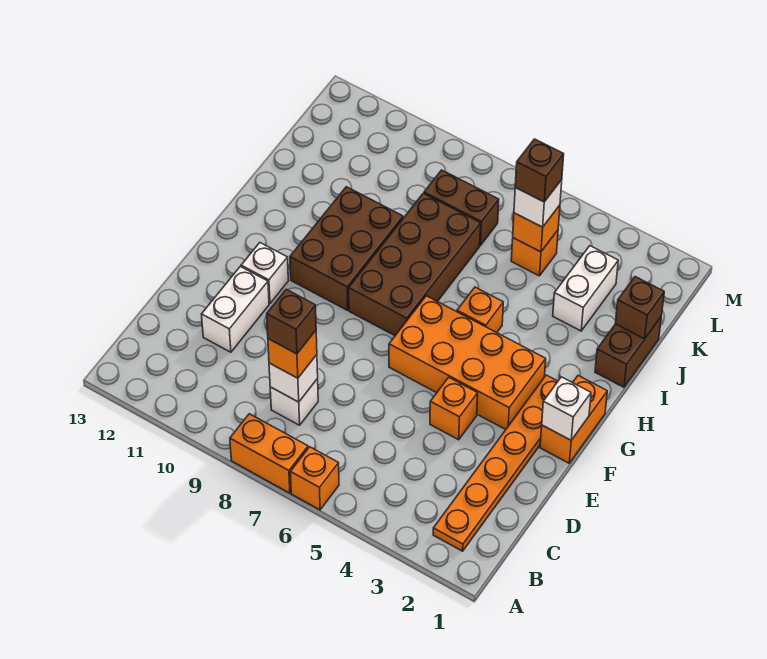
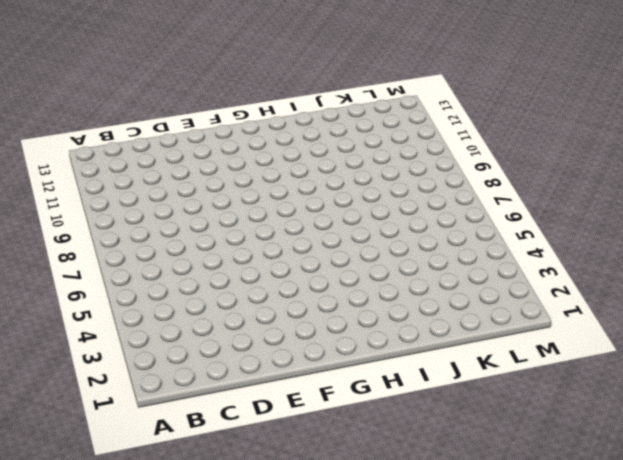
none -> orange 1x1 brick [290,447,339,510]
none -> orange 1x2 brick [230,414,308,493]
none -> orange 1x6 plate [433,375,558,551]

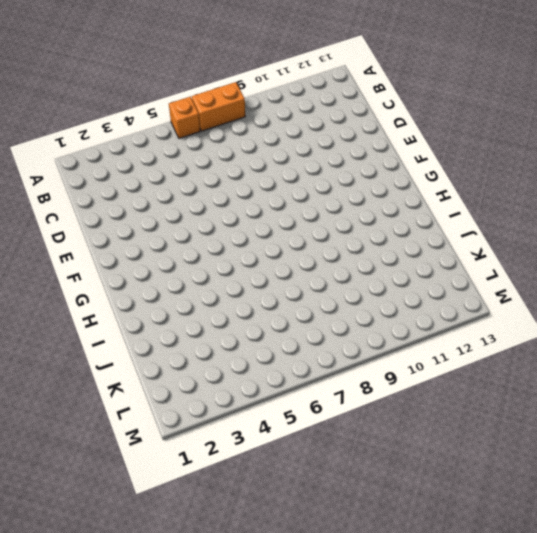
none -> orange 1x6 plate [433,375,558,551]
none -> white 1x1 brick [270,379,318,425]
none -> white 1x2 brick [201,267,269,352]

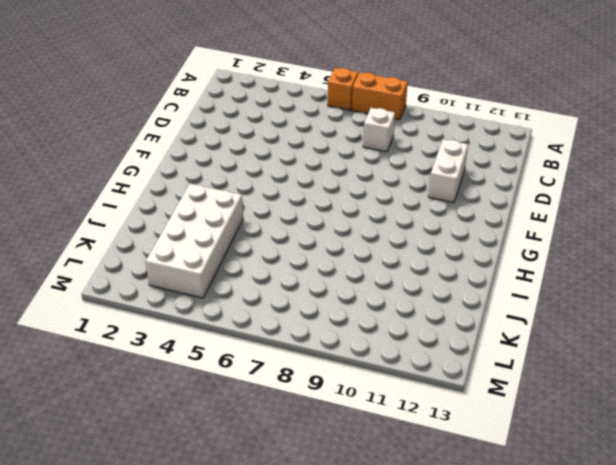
white 2x4 brick [146,184,243,298] -> white 1x2 brick [553,246,618,331]
none -> orange 1x6 plate [433,375,558,551]
none -> orange 1x1 brick [430,377,478,440]
none -> orange 1x2 brick [540,376,607,463]

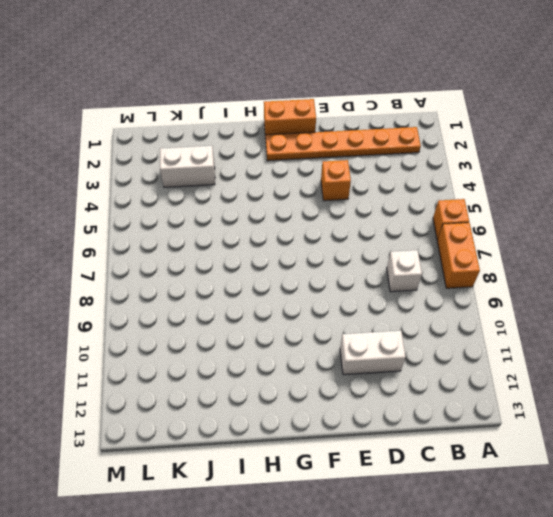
none -> orange 2x4 brick [389,296,546,430]
none -> white 1x1 brick [241,243,288,303]
none -> brown 2x4 brick [349,193,481,336]

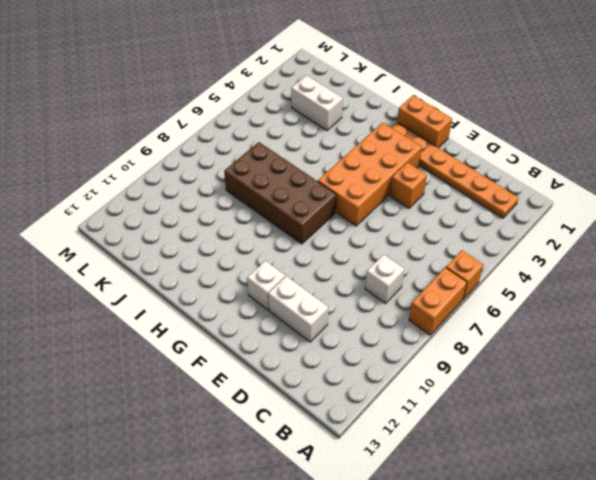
none -> brown 2x3 brick [290,187,403,310]
none -> orange 1x1 brick [457,287,503,333]
none -> brown 1x2 brick [595,317,661,387]

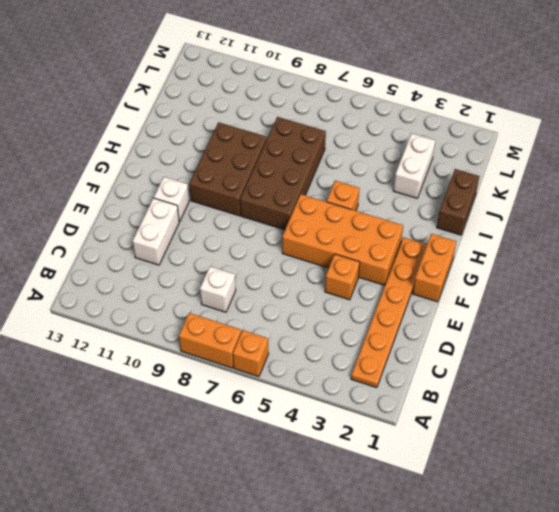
none -> orange 1x1 brick [511,230,558,276]
none -> brown 1x2 brick [424,170,499,246]
none -> white 1x1 brick [269,355,318,402]

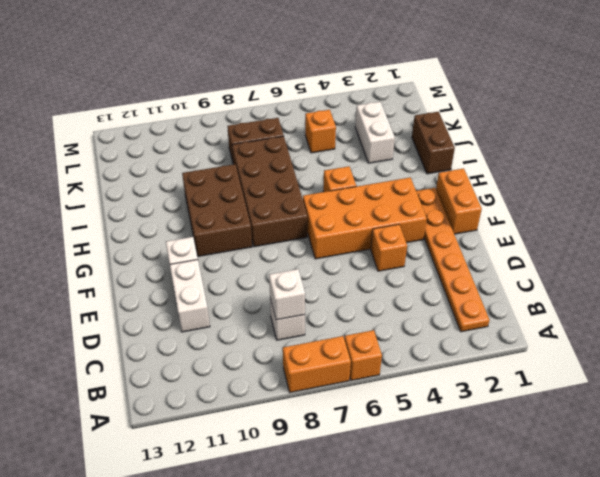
none -> white 1x1 brick [542,377,591,440]
none -> brown 1x1 brick [615,277,664,339]
none -> orange 1x1 brick [513,205,560,252]

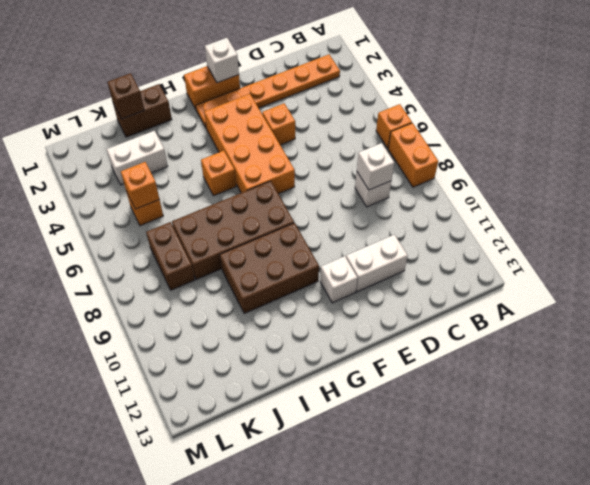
none -> orange 1x1 brick [268,331,317,378]
none -> white 1x1 brick [514,180,562,227]
none -> brown 1x1 brick [267,289,316,354]

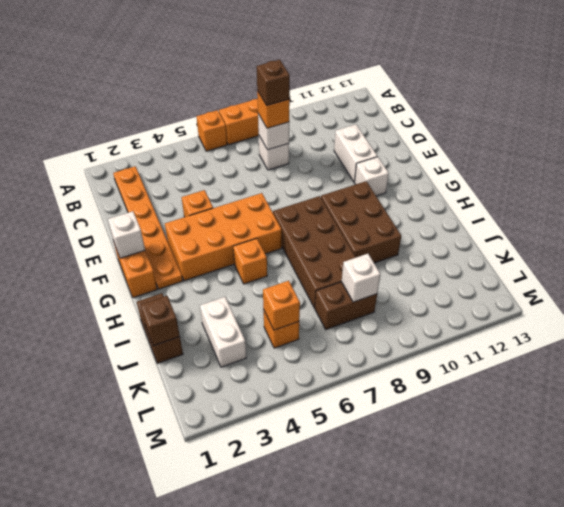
white 1x1 brick [342,254,380,302] -> white 1x1 brick moved to [514,180,562,227]
none -> brown 1x1 brick [515,139,564,202]

